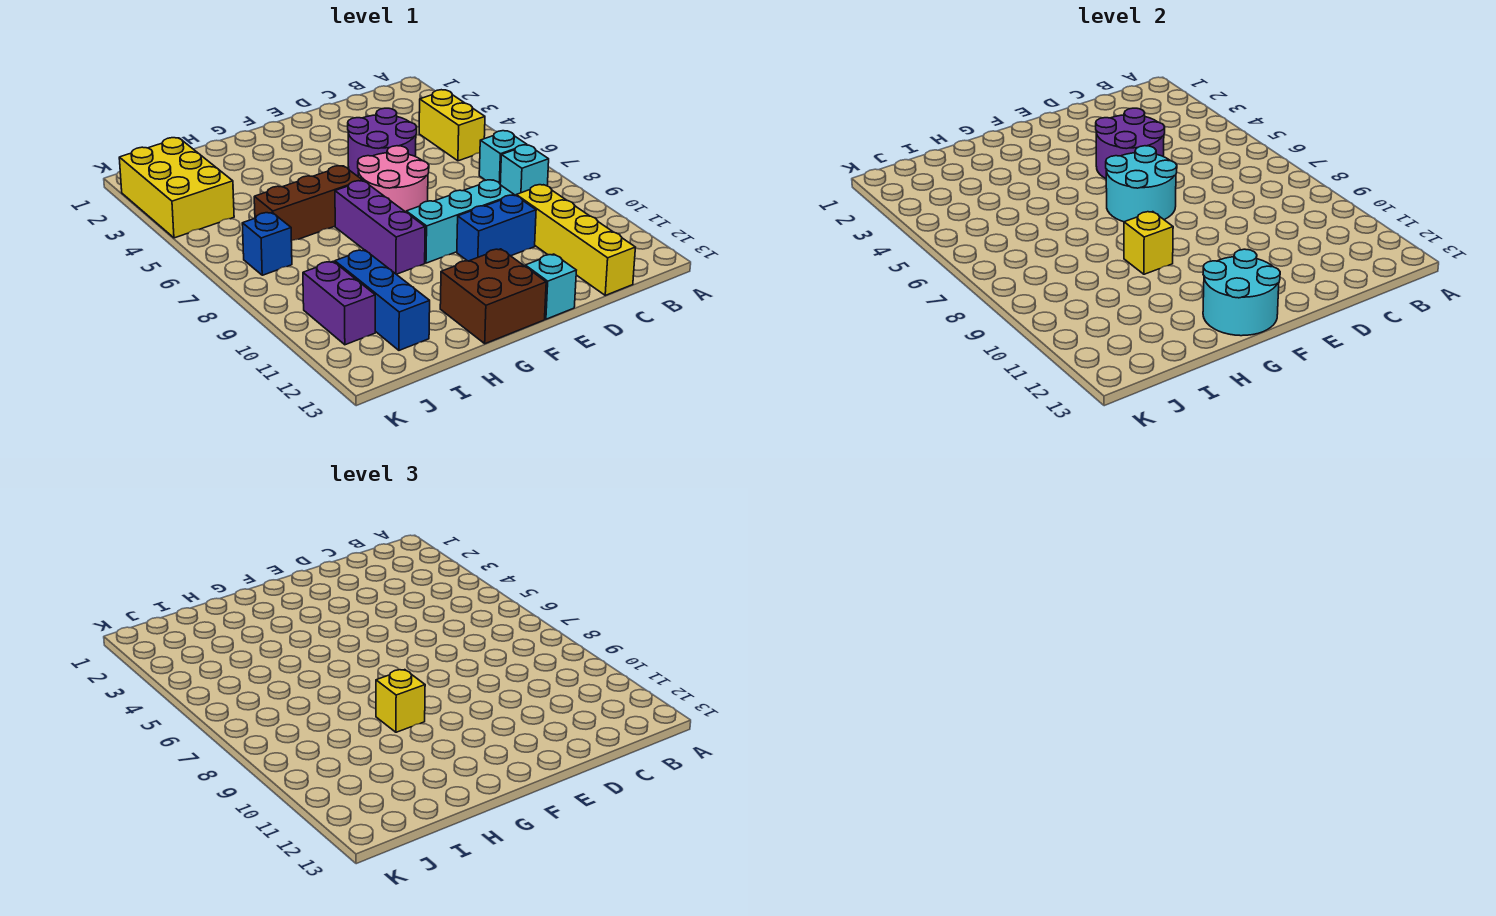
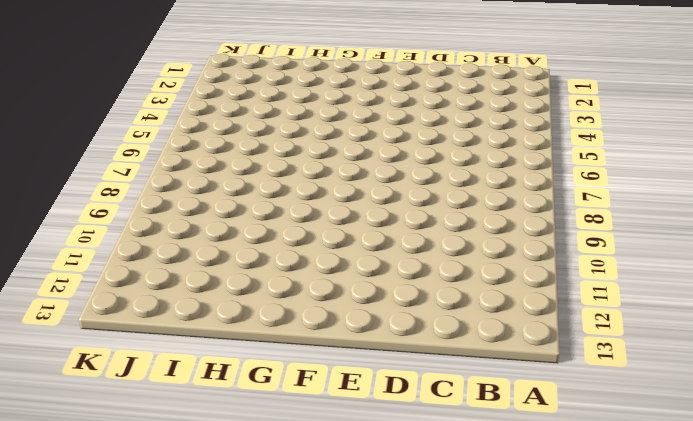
none -> yellow 1x2 brick [419,90,485,161]
none -> cyan 1x1 brick [479,131,527,183]
none -> cyan 1x1 brick [500,145,549,196]

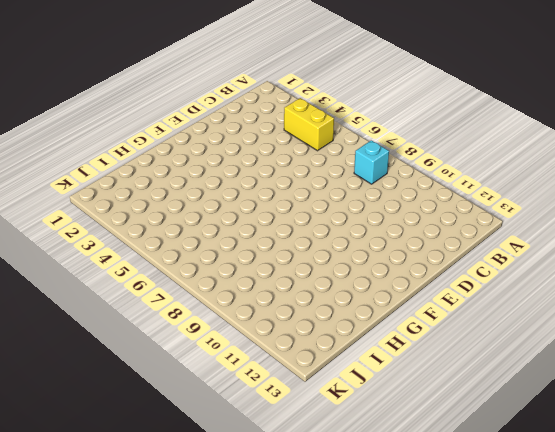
none -> cyan 1x1 brick [479,131,527,183]
none -> yellow 1x4 brick [516,185,635,295]
none -> purple 2x2 round brick [348,108,417,176]

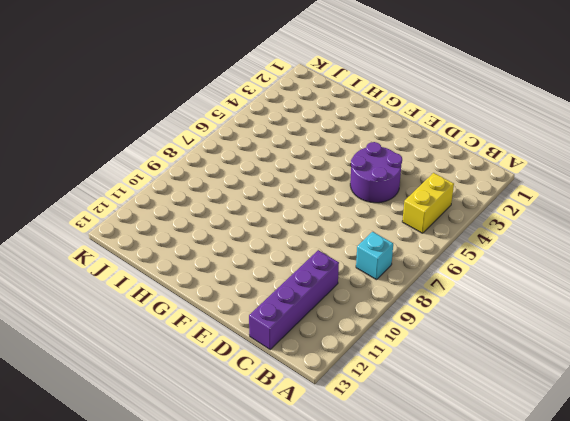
purple 1x4 brick [249,250,339,349] -> yellow 1x4 brick [516,185,635,295]
none -> cyan 1x1 brick [479,131,527,183]
none -> cyan 1x3 brick [406,180,514,263]
none -> blue 1x2 brick [457,195,536,261]

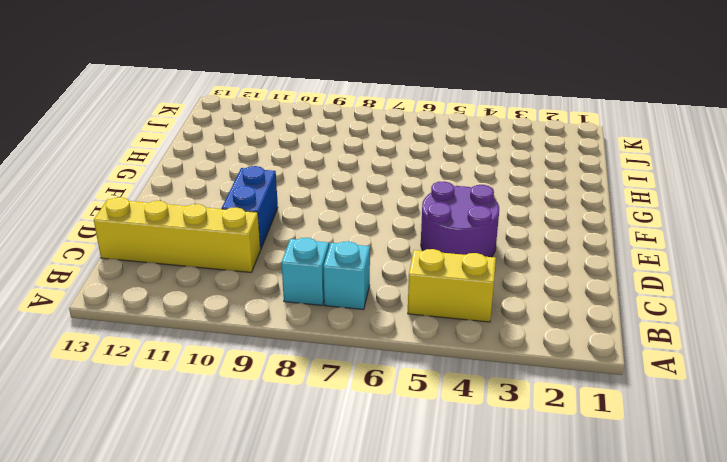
none -> cyan 1x3 brick [406,180,514,263]
none -> pink 2x2 round brick [358,146,429,212]
none -> cyan 1x1 brick [525,254,576,319]

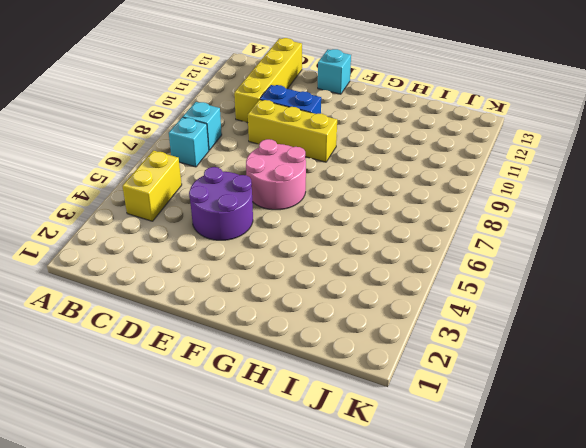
yellow 1x3 brick [248,100,337,162] -> cyan 1x3 brick [406,180,514,263]
none -> brown 2x2 brick [440,249,546,344]
none -> brown 1x3 brick [254,166,363,241]
none -> purple 1x3 brick [335,181,425,274]

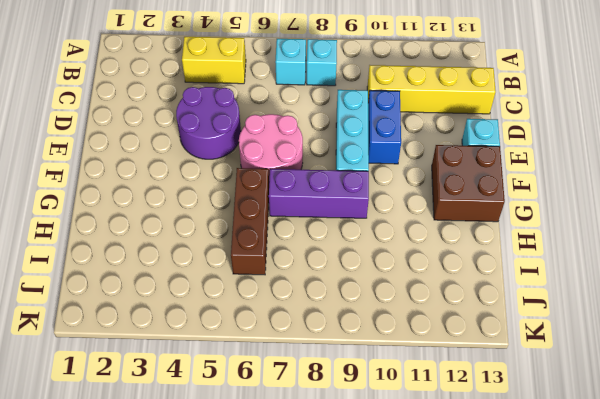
none -> blue 1x3 brick [335,250,430,350]
none -> yellow 2x3 brick [119,138,234,238]
none -> blue 1x1 brick [242,213,292,275]

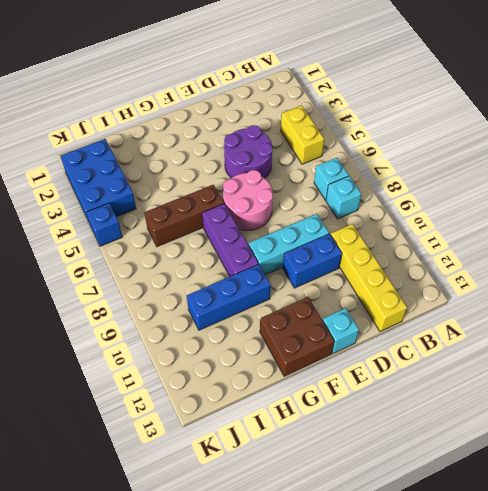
blue 1x3 brick [187,264,271,330] -> blue 1x3 brick turned to [335,250,430,350]
blue 2x3 brick [60,139,136,224] -> yellow 2x3 brick [119,138,234,238]
blue 1x1 brick [86,203,122,246] -> blue 1x1 brick moved to [242,213,292,275]
none -> purple 1x2 brick [303,261,375,345]
none -> purple 2x2 round brick [1096,108,1165,179]
none -> cyan 2x2 round brick [1106,146,1177,222]

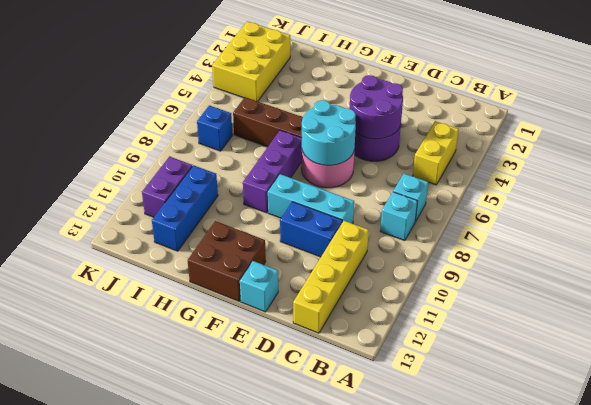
none -> cyan 2x2 round brick [1203,249,1280,336]
none -> yellow 1x1 brick [1124,212,1173,274]
none -> yellow 1x1 brick [376,670,425,732]

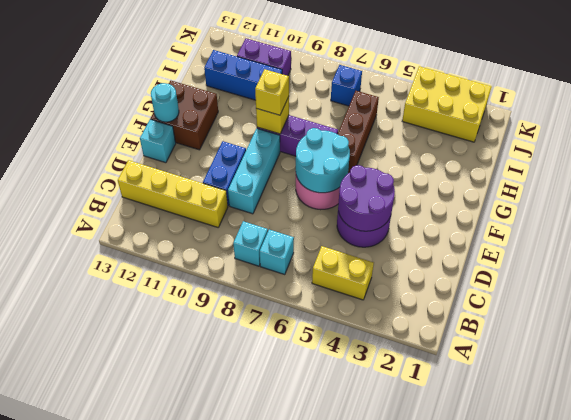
cyan 1x1 round brick [151,83,179,122] -> cyan 2x2 round brick [1203,249,1280,336]

